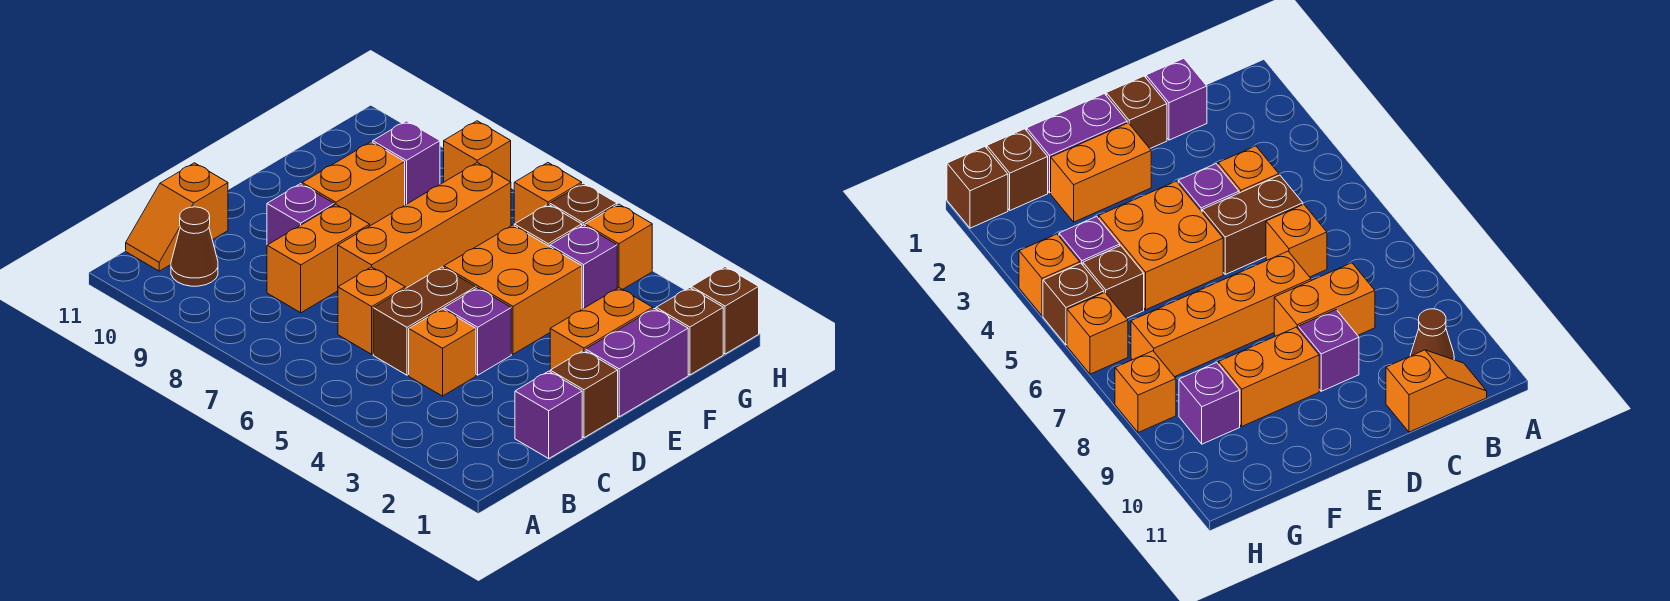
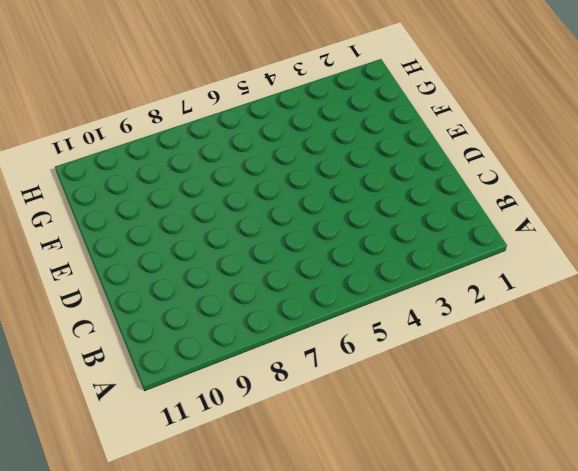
none -> brown 1x1 cone [171,207,218,286]
none -> orange 1x2 slope [126,163,228,271]
none -> purple 1x1 brick [515,371,582,458]

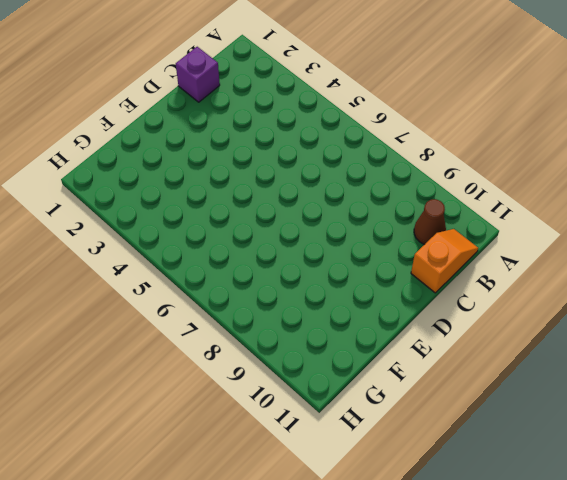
none -> orange 1x1 brick [409,309,476,396]
none -> brown 1x2 brick [373,267,476,375]
none -> orange 1x1 brick [338,267,405,354]

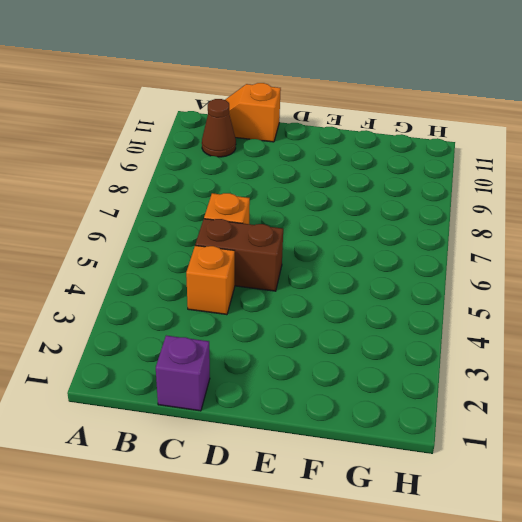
none -> orange 1x2 brick [267,205,370,313]
none -> brown 1x1 brick [550,350,618,438]
none -> purple 1x1 brick [444,288,511,375]

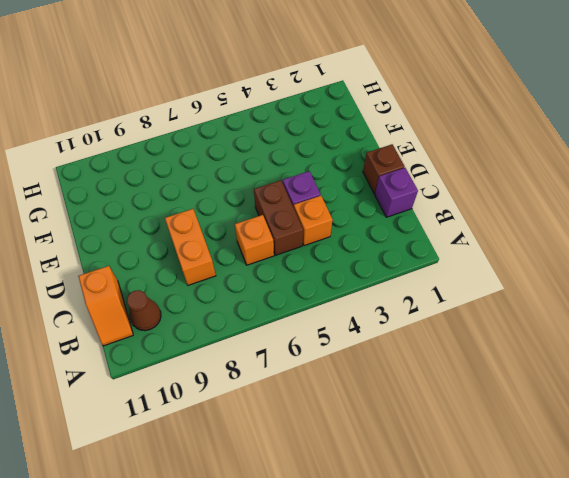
none -> orange 1x4 brick [338,163,511,289]
none -> purple 1x1 brick [267,184,334,245]
none -> purple 1x2 brick [586,309,688,417]

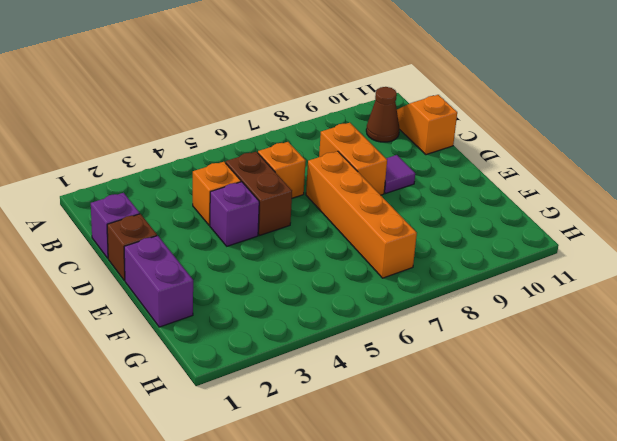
purple 1x1 tile [384,155,415,193] -> purple 1x1 brick [267,184,334,245]
none -> orange 1x2 brick [550,288,653,370]
none -> orange 2x2 brick [444,225,582,354]
none -> orange 1x2 brick [302,142,405,226]

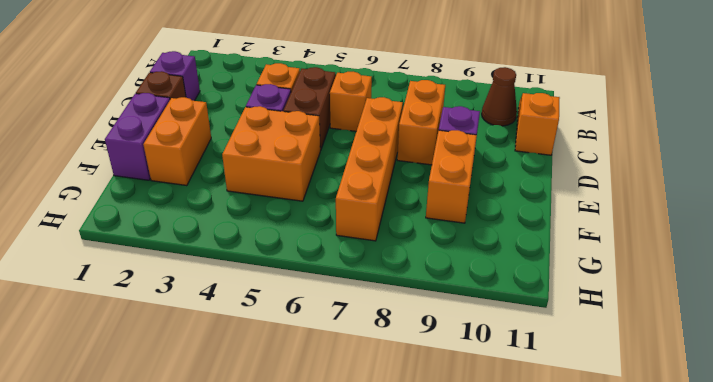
none -> brown 1x1 brick [656,288,723,375]
none -> purple 1x1 brick [550,225,617,309]
none -> brown 1x1 brick [514,204,582,247]

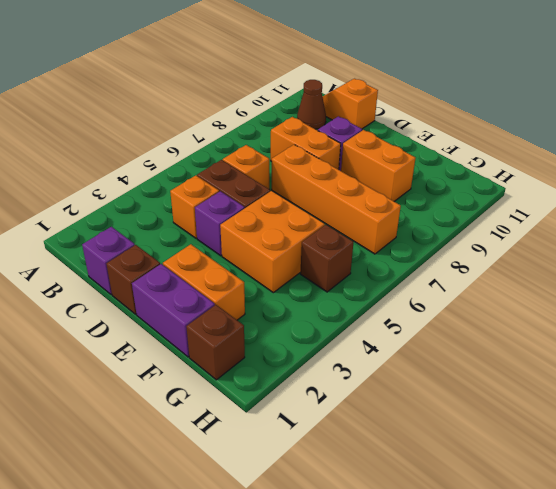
none -> purple 1x1 brick [550,225,617,309]
none -> purple 1x1 brick [373,121,440,205]
none -> brown 1x1 brick [691,267,759,354]

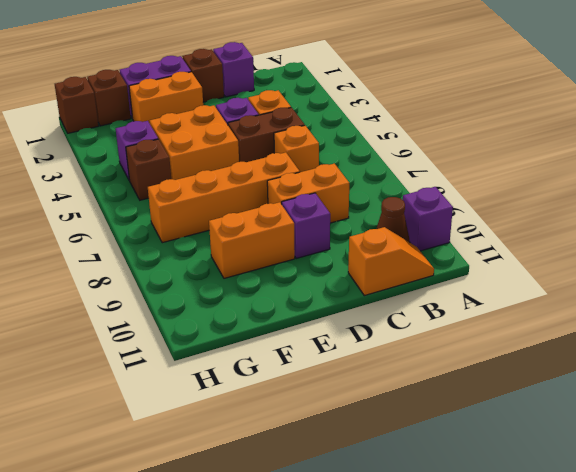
purple 1x1 brick [403,187,453,251] -> purple 1x1 brick moved to [373,121,440,205]
none -> orange 1x1 brick [585,204,652,290]
none -> brown 1x1 brick [550,183,617,226]
none -> orange 1x1 brick [514,163,582,224]

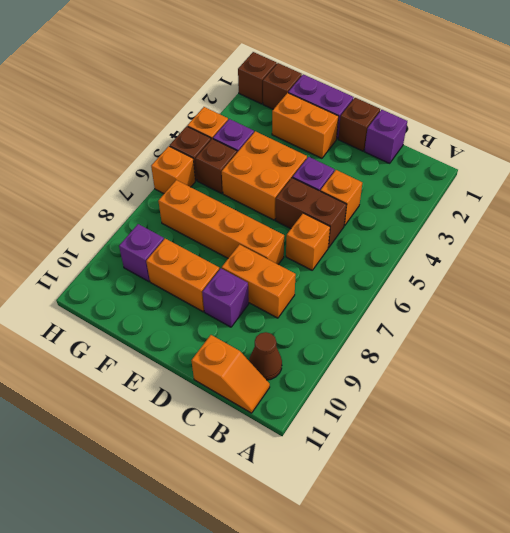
none -> orange 1x1 brick [444,121,511,182]

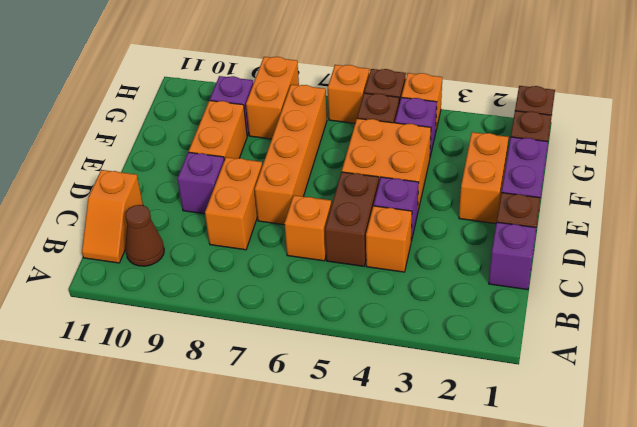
orange 1x2 brick [246,57,299,139] -> orange 1x1 brick [444,121,511,182]

